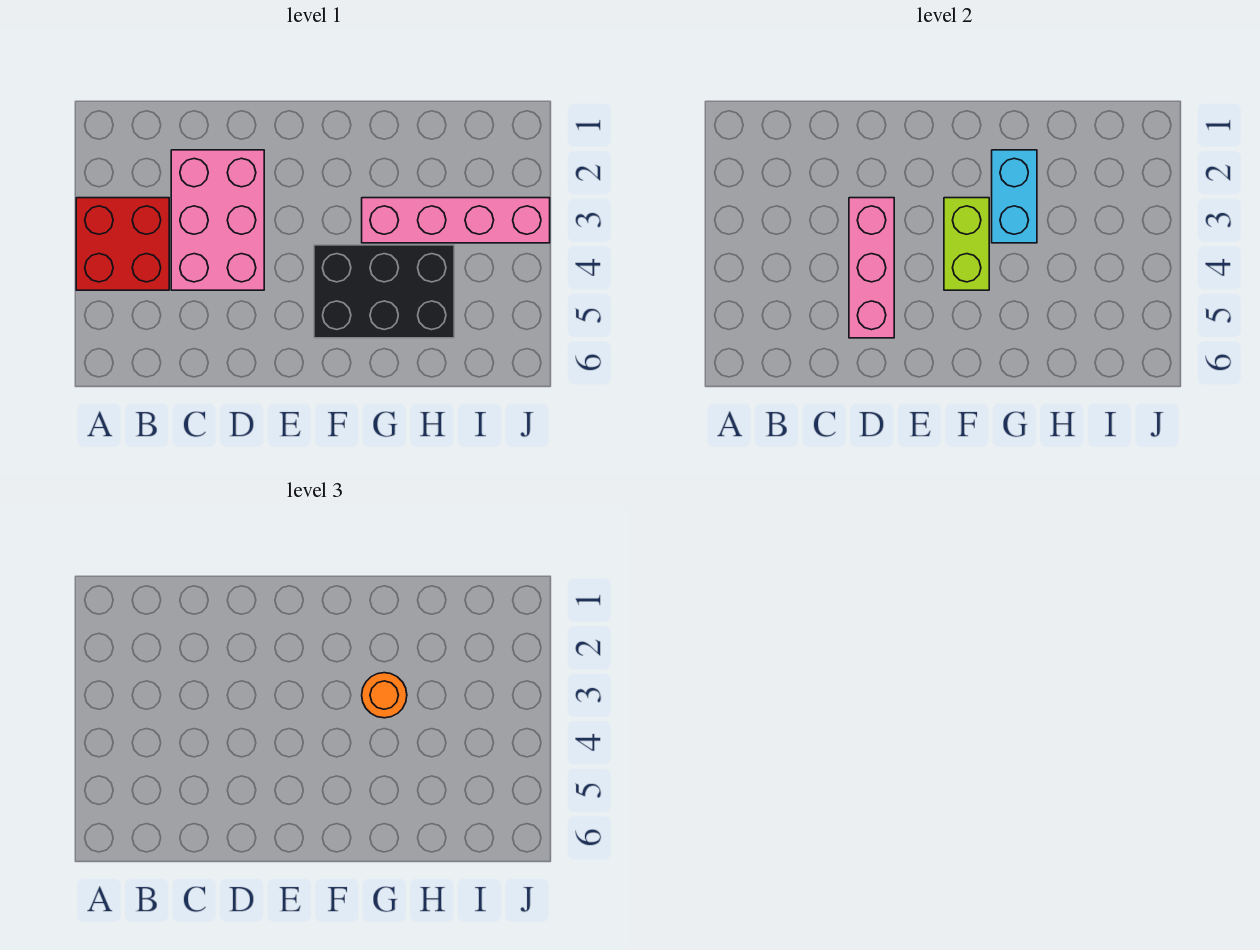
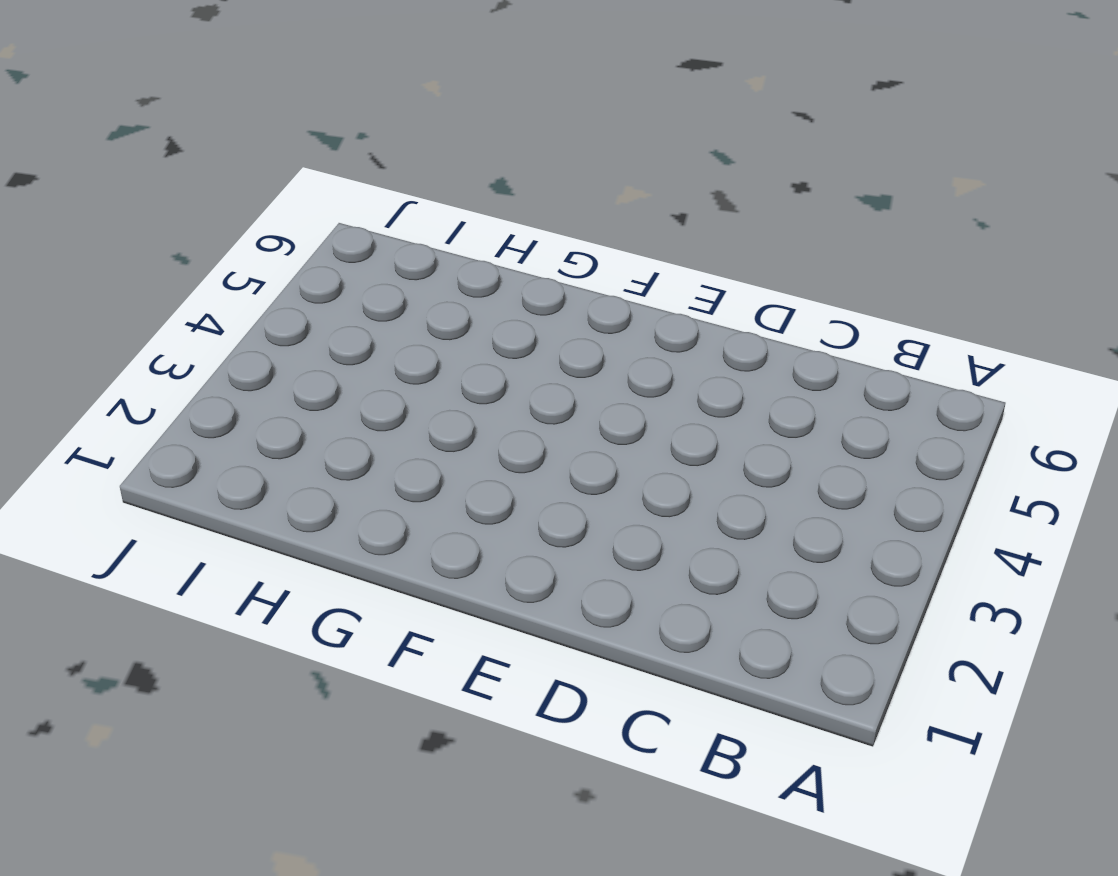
none -> red 2x2 brick [76,198,169,290]
none -> pink 2x3 brick [171,150,264,290]

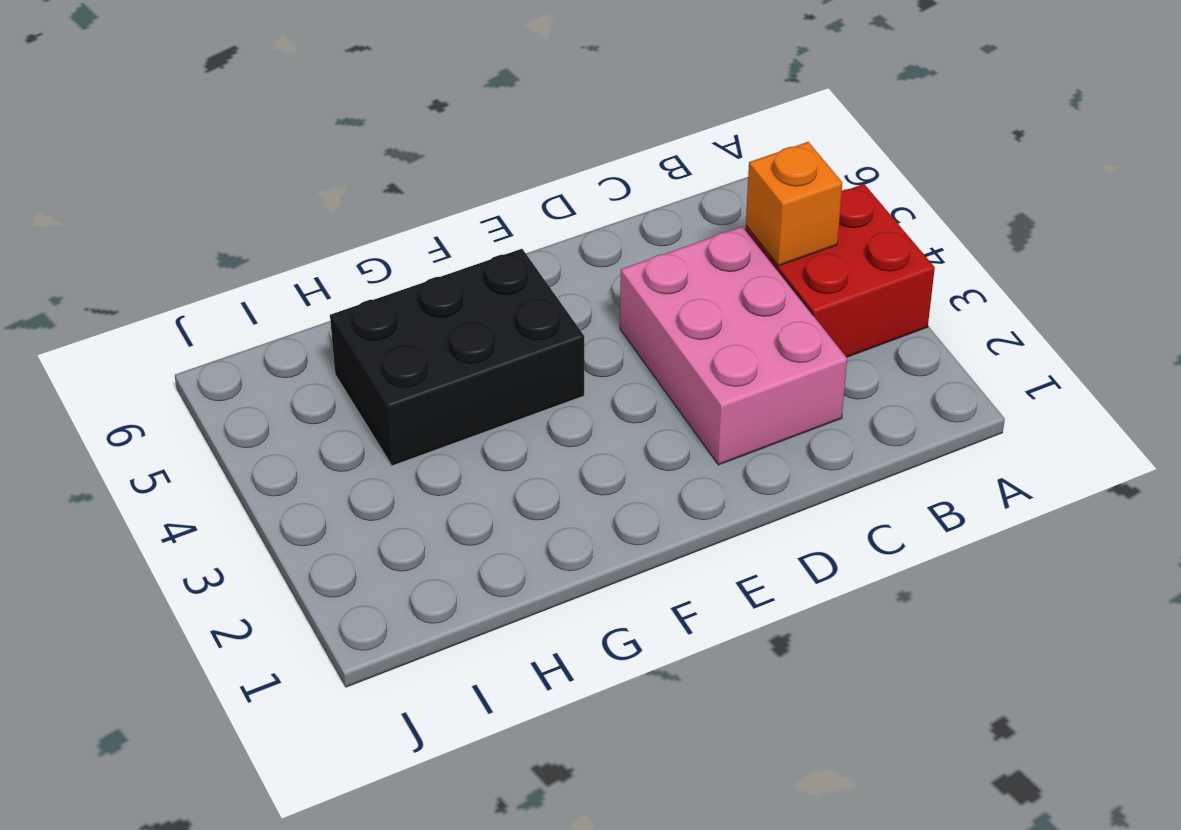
orange 1x1 brick [746,142,842,266] -> none
none -> pink 1x4 brick [362,198,550,243]
none -> pink 1x3 brick [849,198,894,338]

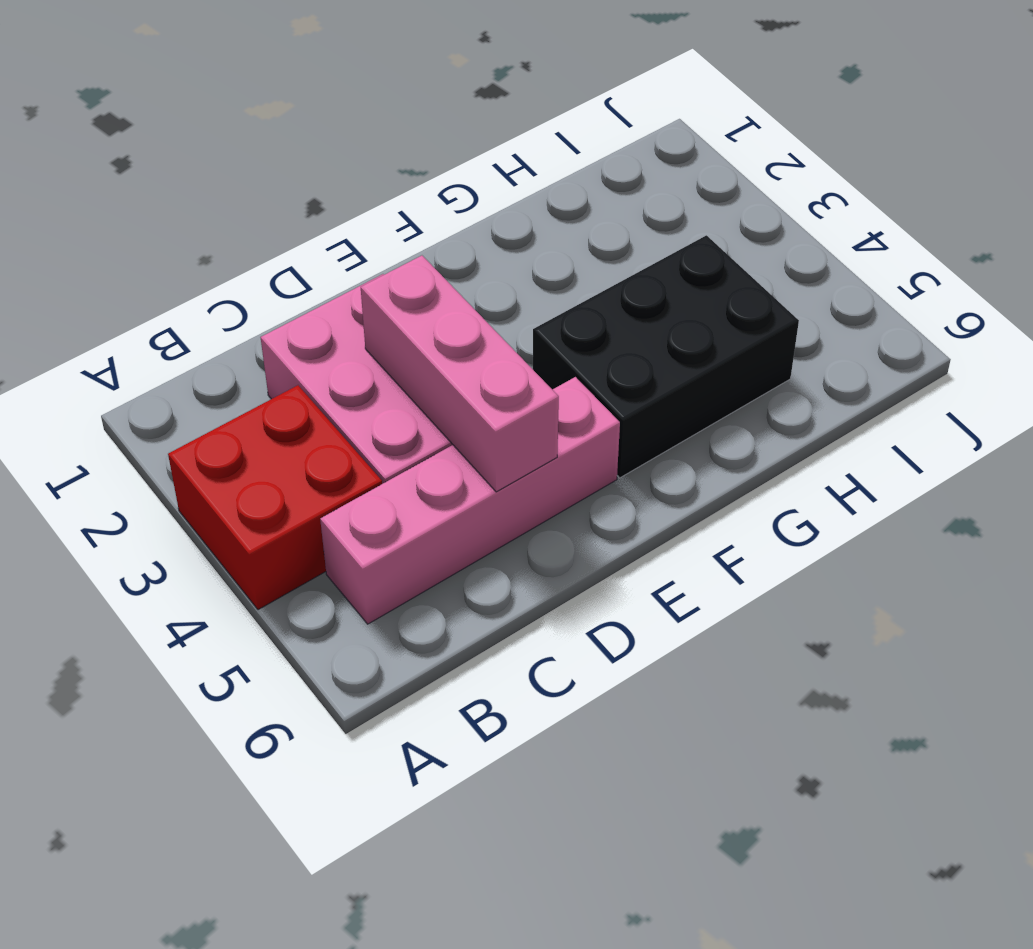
pink 1x4 brick [320,377,620,624] -> pink 1x4 brick moved to [362,198,550,243]
none -> lime 1x2 brick [944,198,989,290]
none -> cyan 1x2 brick [992,150,1037,243]

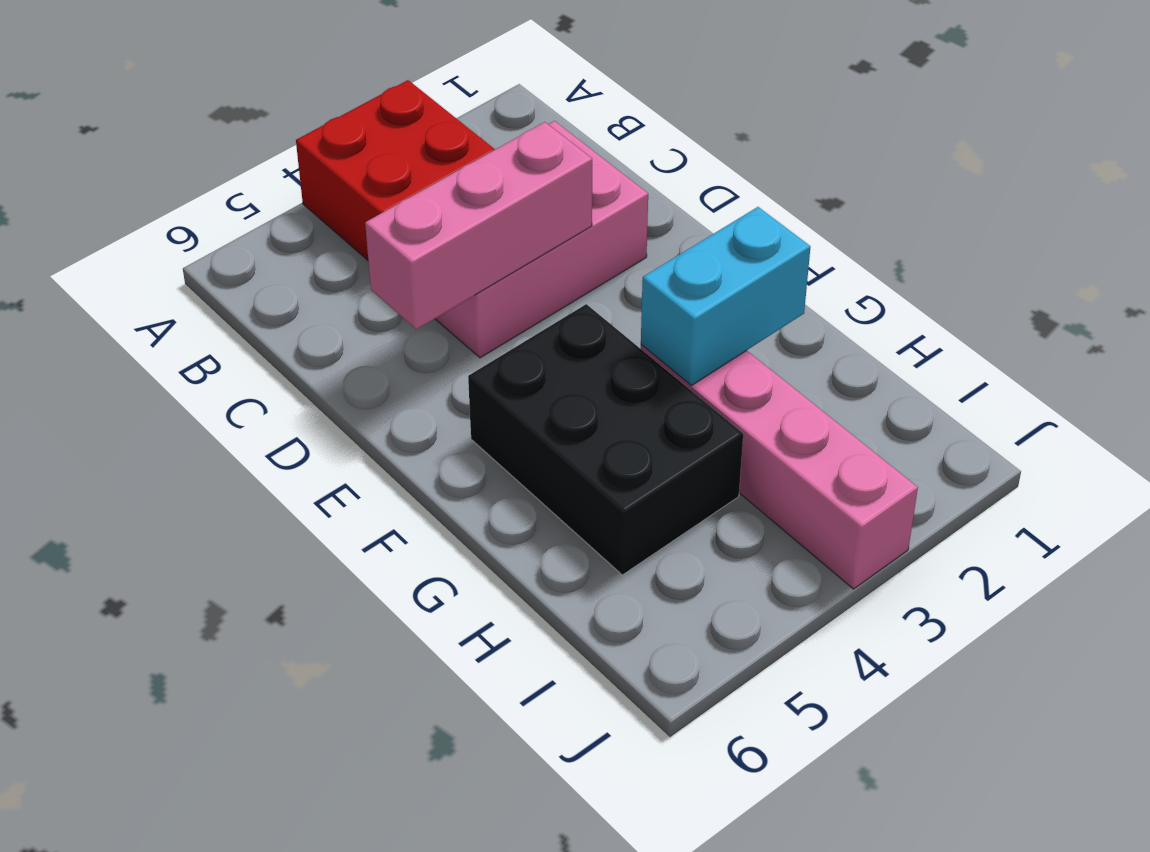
none -> lime 1x2 brick [944,198,989,290]
none -> orange 1x1 round brick [362,673,407,718]

